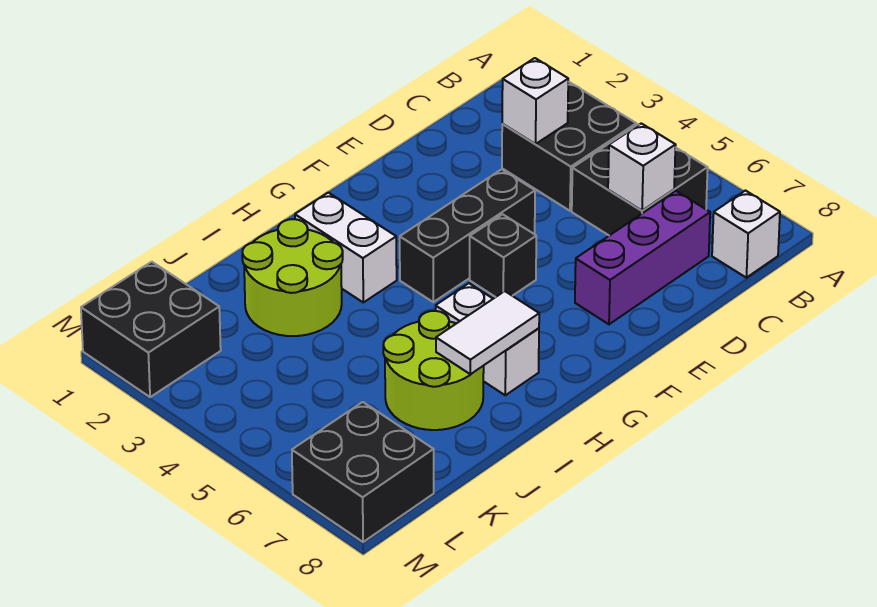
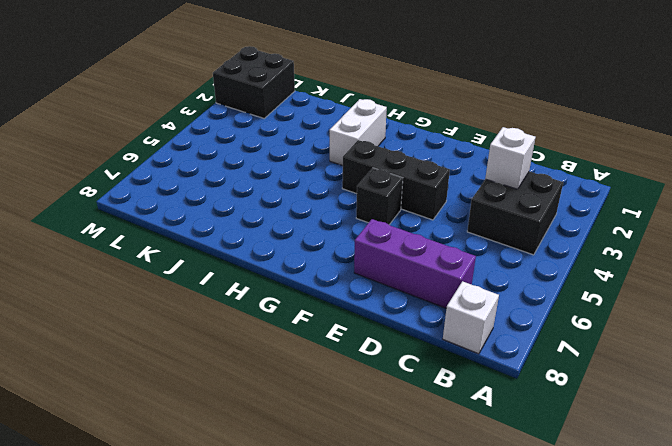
none -> black 2x2 brick [572,125,708,236]
none -> white 1x2 brick [436,283,539,395]
none -> lime 2x2 round brick [242,219,343,336]

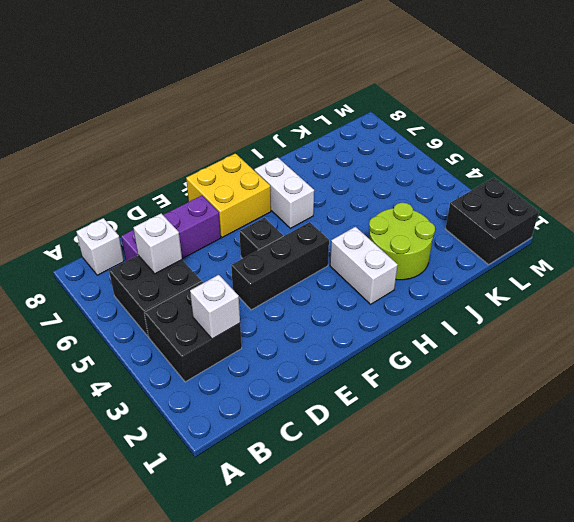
yellow 2x2 brick [186,154,271,238] -> none
none -> lime 2x2 round brick [383,311,484,430]
none -> black 2x2 brick [292,402,434,542]
none -> white 1x2 tile [436,291,539,374]

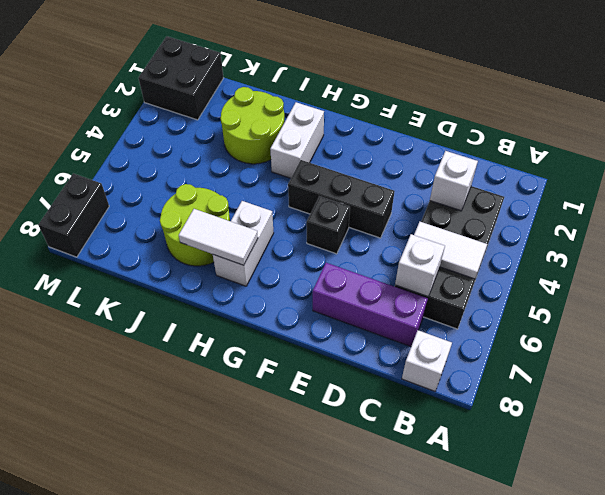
white 1x2 tile [414,222,487,279] -> none
black 1x2 brick [38,173,109,257] -> black 2x2 brick [292,402,434,542]

